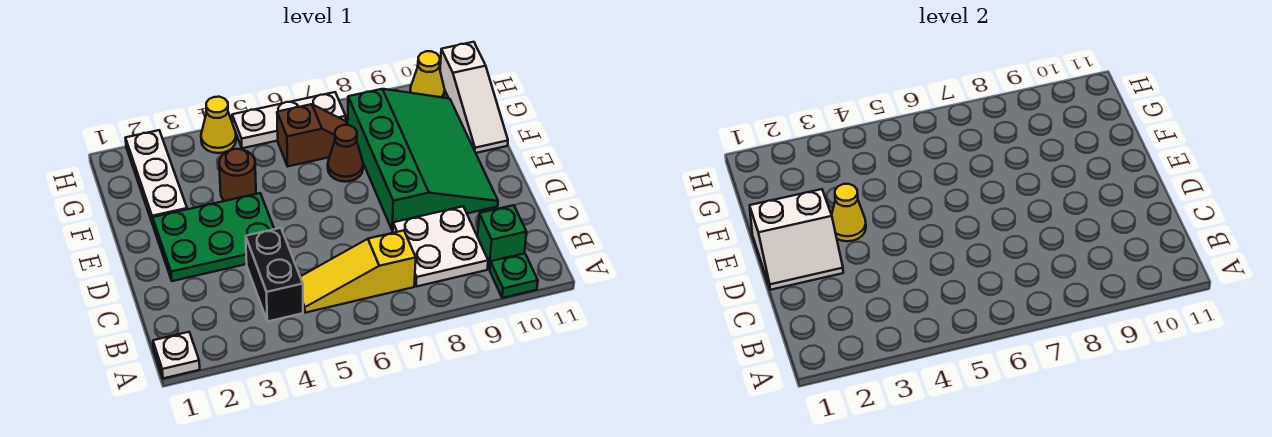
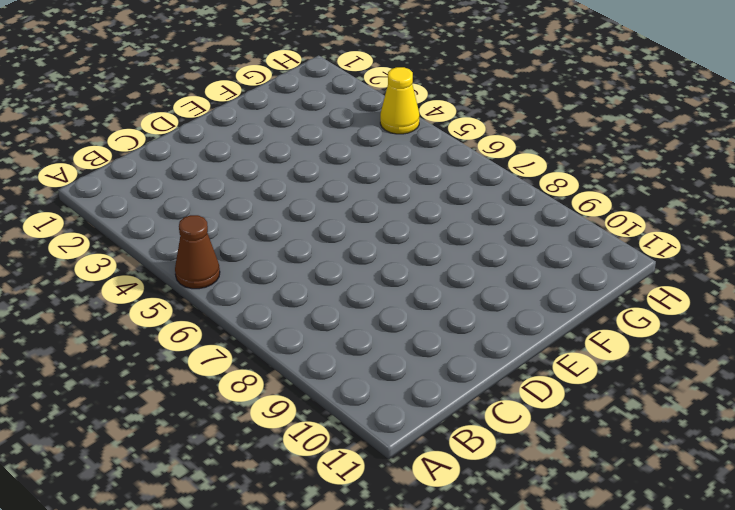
brown 1x1 cone [175,215,220,289] -> brown 1x1 cone moved to [328,125,363,182]
none -> white 1x1 plate [153,332,200,378]
none -> green 1x1 plate [490,253,538,298]
none -> black 1x2 brick [246,228,303,322]

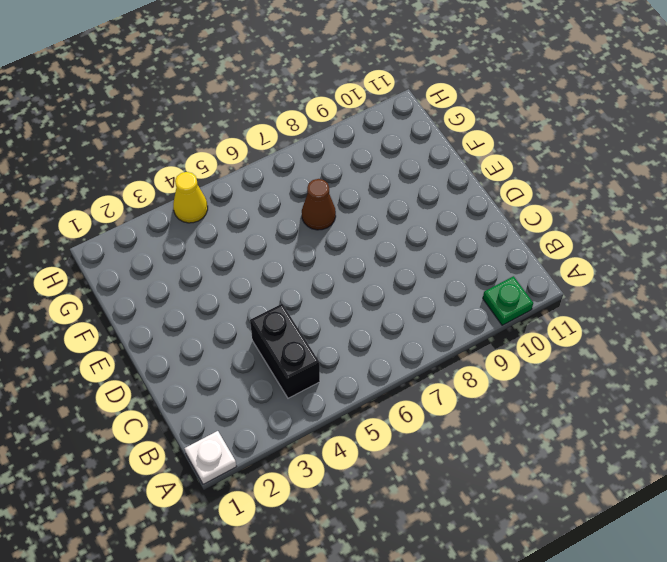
none -> yellow 1x3 slope [300,230,416,313]
none -> white 2x2 plate [393,207,488,287]
none -> green 1x1 brick [477,205,527,269]

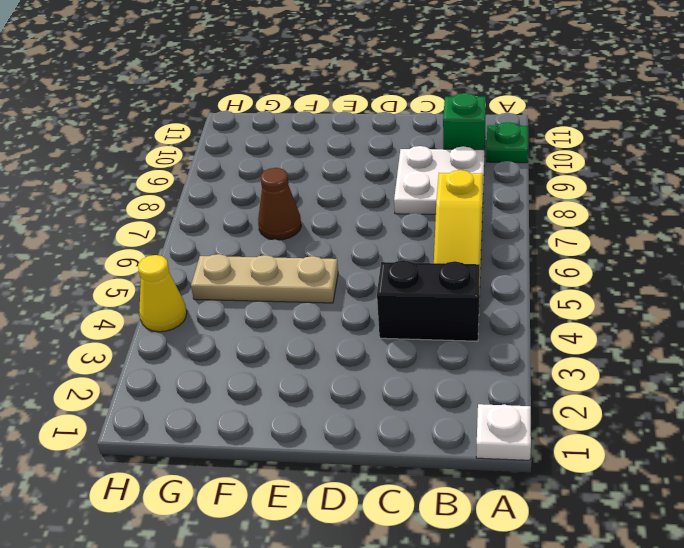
tan 1x3 plate [191,254,338,303] -> none
none -> green 2x3 plate [153,193,274,281]
none -> green 3x4 slope [348,89,498,231]
none -> white 1x3 plate [126,130,187,224]

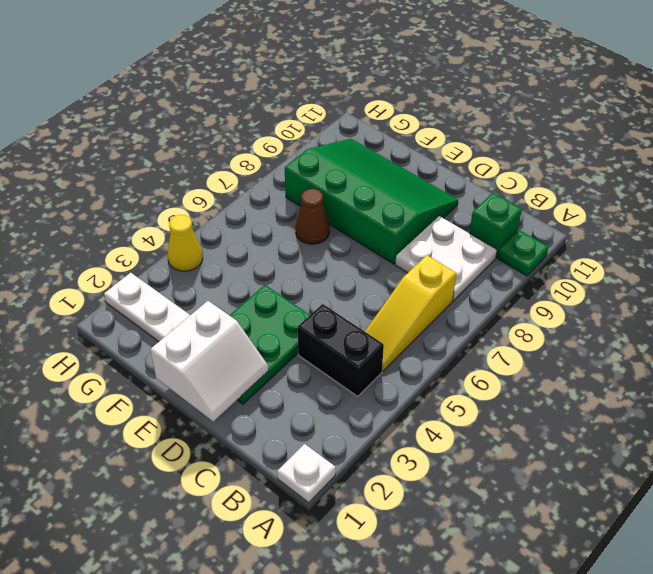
none -> brown 1x1 round brick [219,149,256,201]
none -> white 1x3 slope [440,42,508,153]
none -> brown 1x2 slope [277,104,348,166]

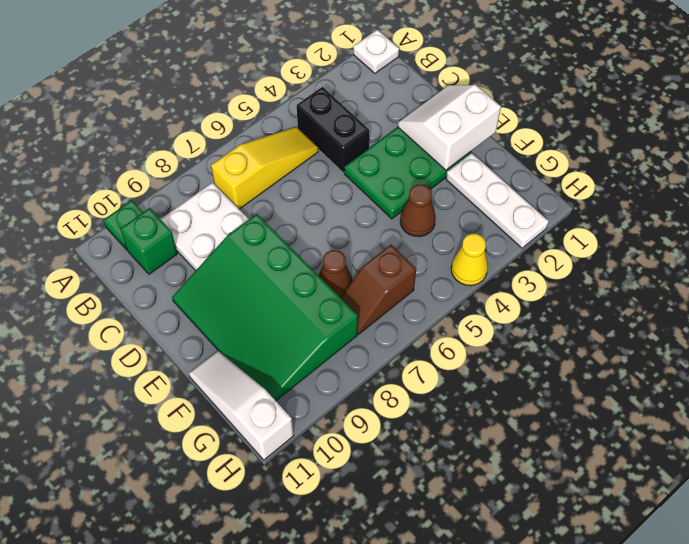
brown 1x1 cone [400,184,436,237] -> brown 1x1 round brick [219,149,256,201]
none -> white 1x3 plate [232,92,346,148]
none -> yellow 1x1 cone [410,51,445,98]
none -> yellow 1x1 cone [832,184,866,241]

